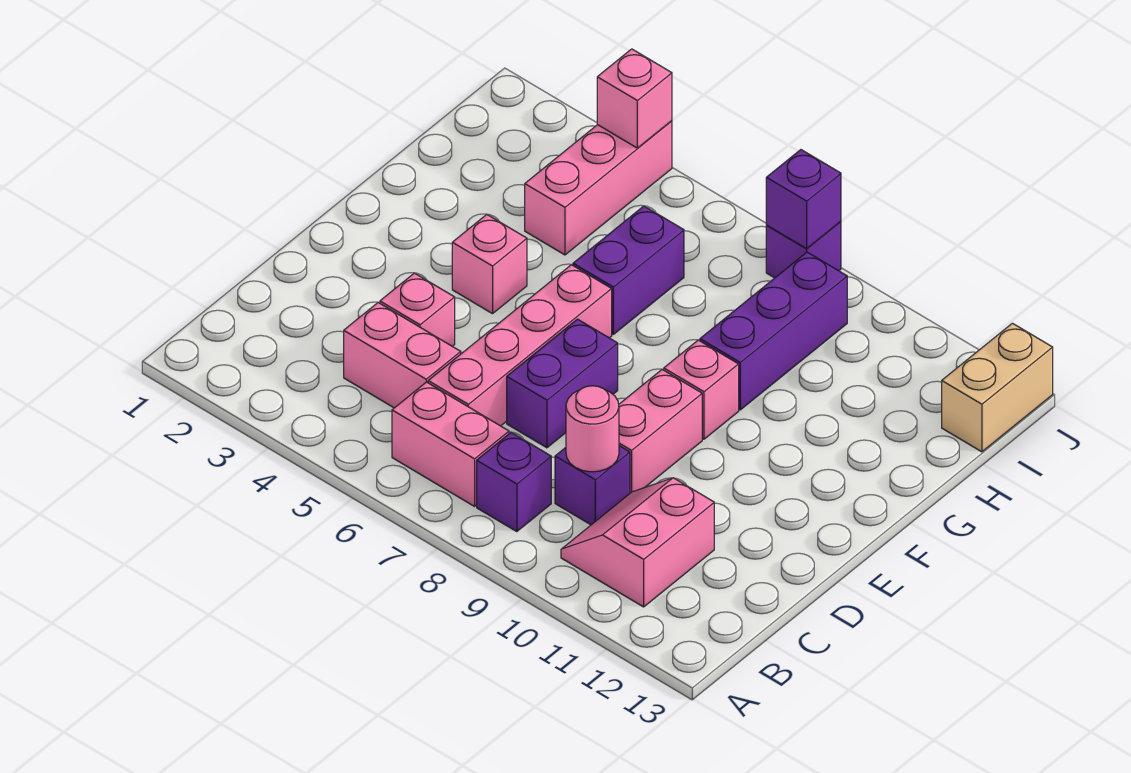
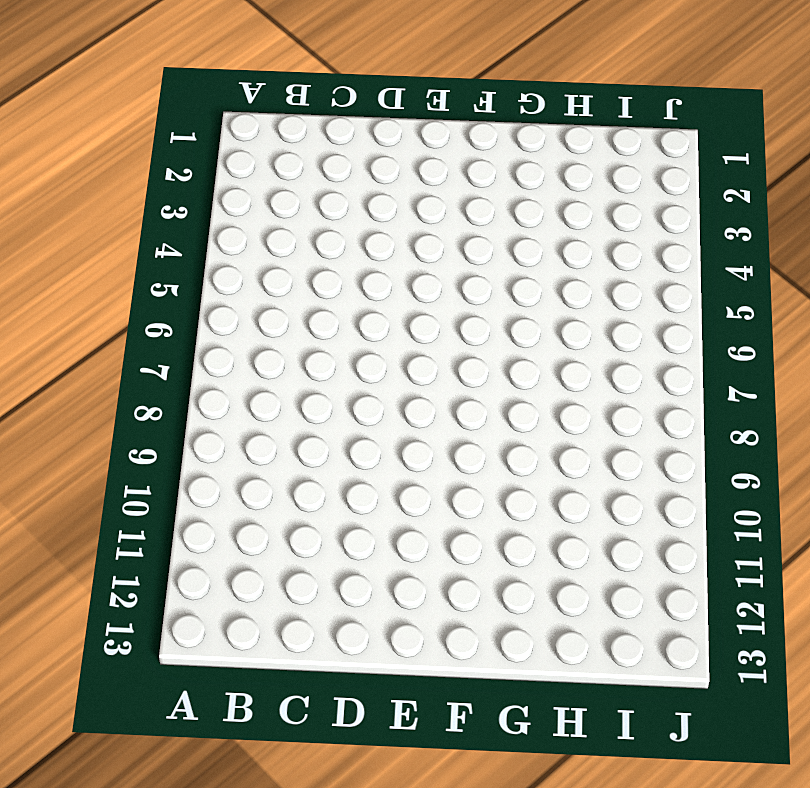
none -> pink 1x2 brick [392,382,509,506]
none -> purple 1x1 brick [477,432,551,532]
none -> pink 2x2 slope [561,478,714,607]

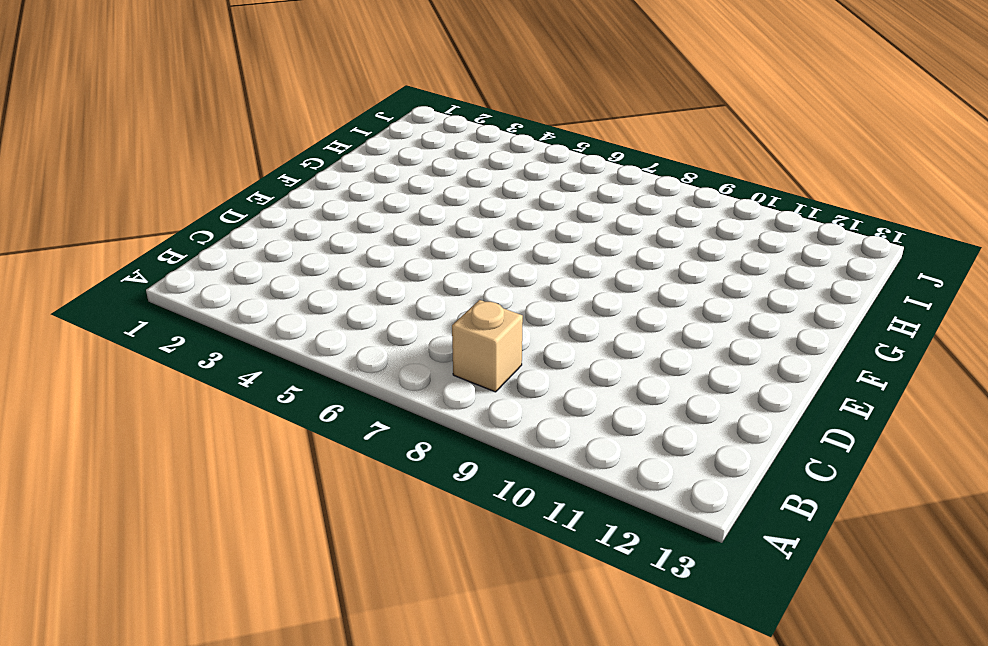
tan 1x1 brick [452,300,523,392] -> purple 1x1 brick [477,432,551,532]
none -> pink 1x2 brick [392,382,509,506]
none -> pink 2x2 slope [561,478,714,607]
none -> pink 1x2 brick [344,302,461,408]

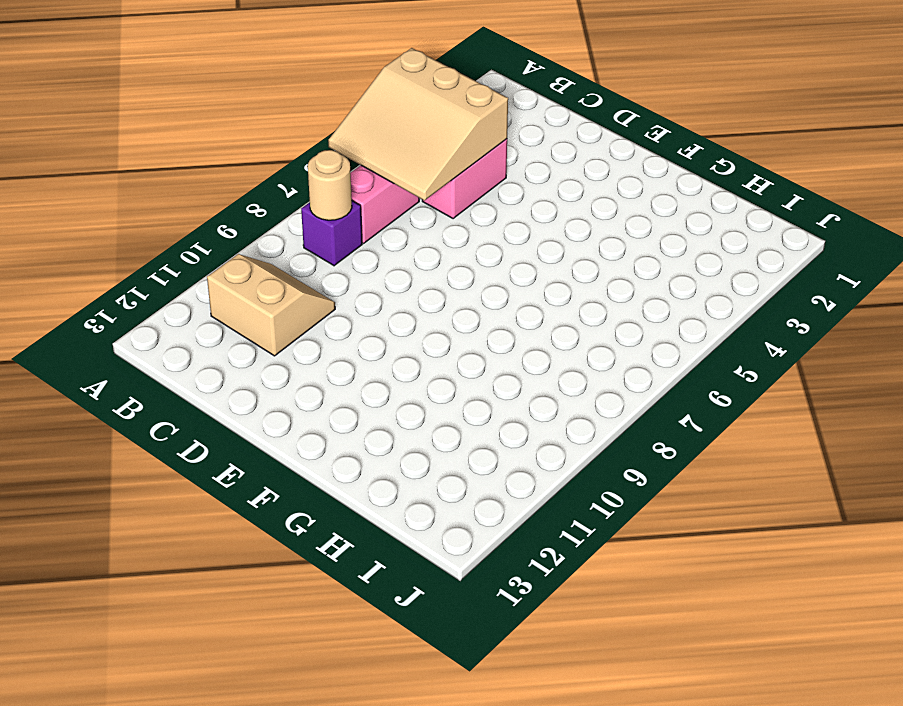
tan 3x3 slope [328,48,508,201] -> none
tan 1x1 round brick [308,150,352,220] -> none
tan 2x2 slope [207,254,335,356] -> pink 2x2 slope [561,478,714,607]
none -> pink 1x4 brick [428,265,612,426]
none -> purple 1x1 brick [555,446,630,525]
none -> pink 1x1 brick [380,273,455,346]

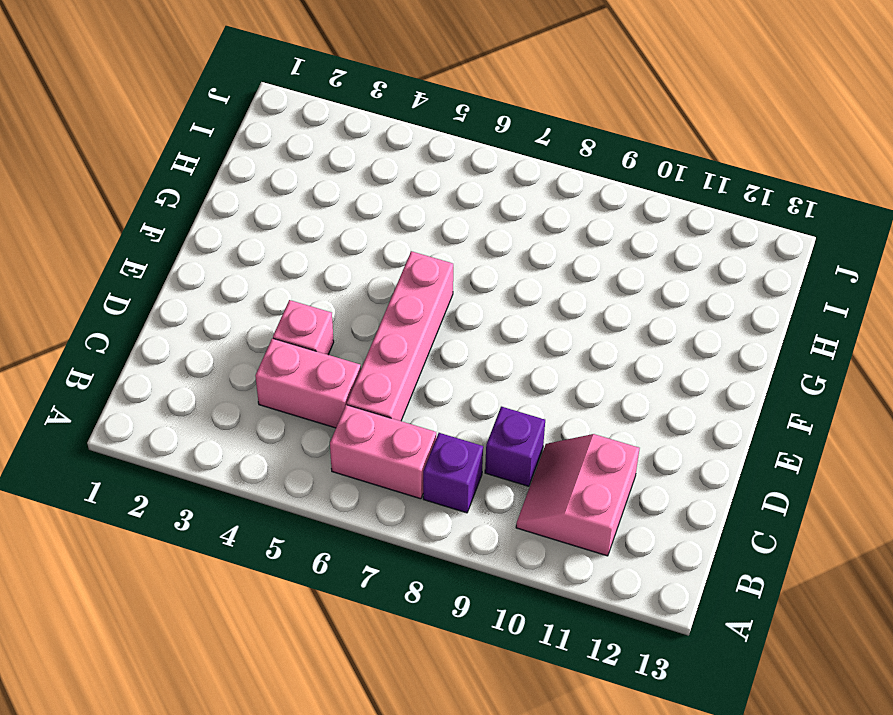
none -> purple 1x2 brick [507,319,618,448]
none -> pink 1x2 brick [619,370,702,493]
none -> pink 1x1 brick [452,215,527,314]

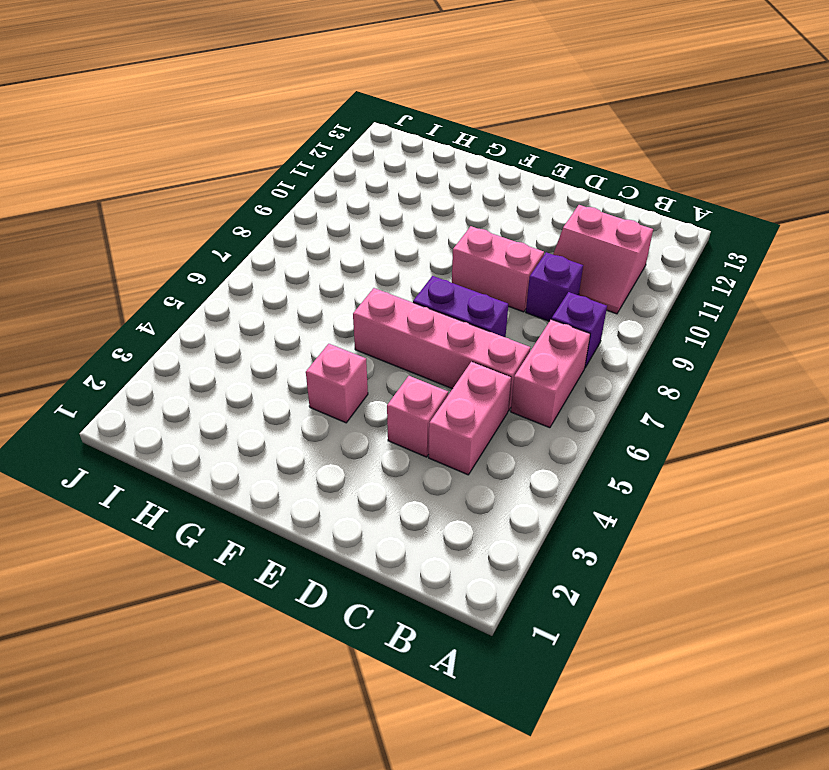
none -> pink 1x1 brick [664,340,739,439]
none -> purple 1x2 brick [573,206,684,334]
none -> purple 1x3 brick [700,252,847,410]

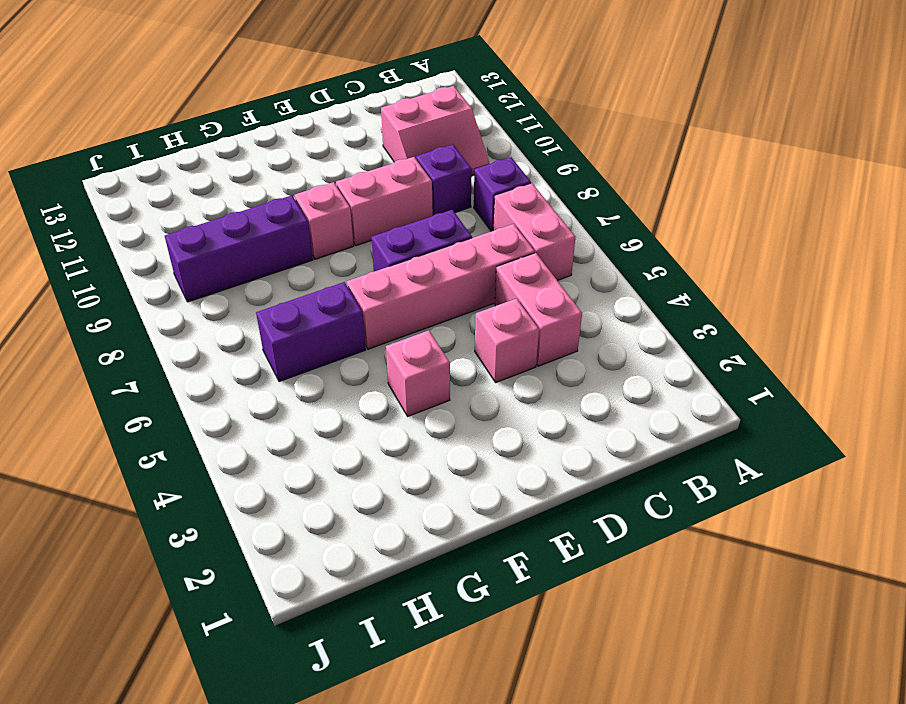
none -> pink 1x3 brick [525,121,672,255]
none -> tan 1x2 brick [942,323,1053,452]
none -> purple 1x1 brick [766,221,841,278]

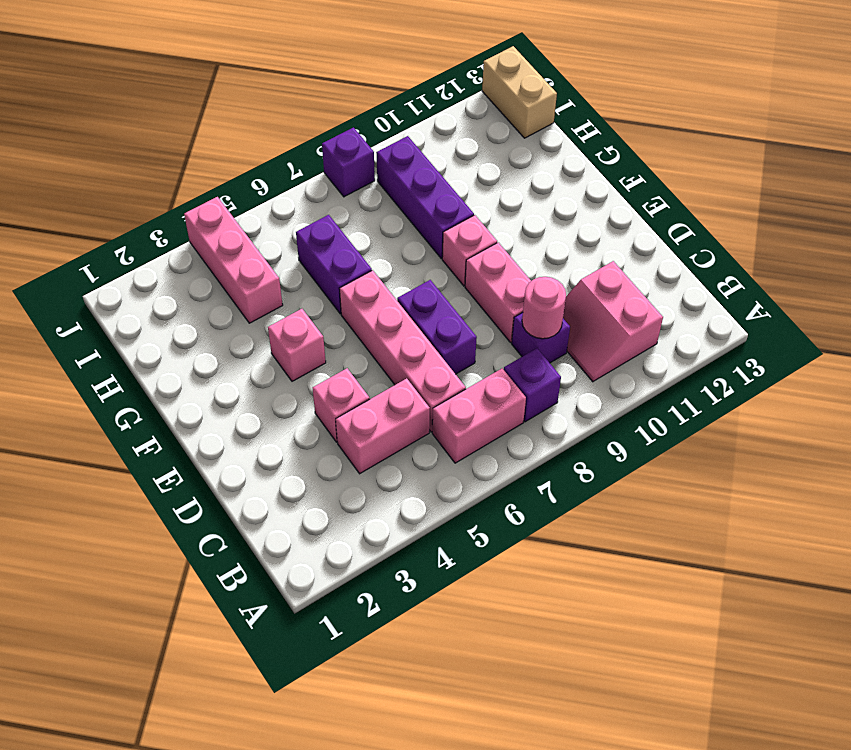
none -> pink 1x1 brick [597,49,672,148]
none -> purple 1x1 brick [766,150,841,249]

